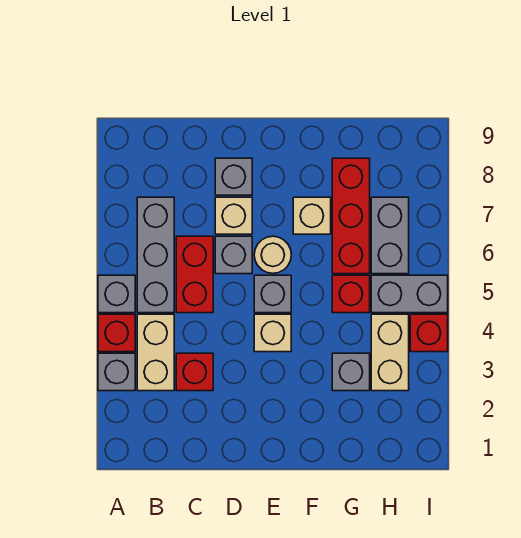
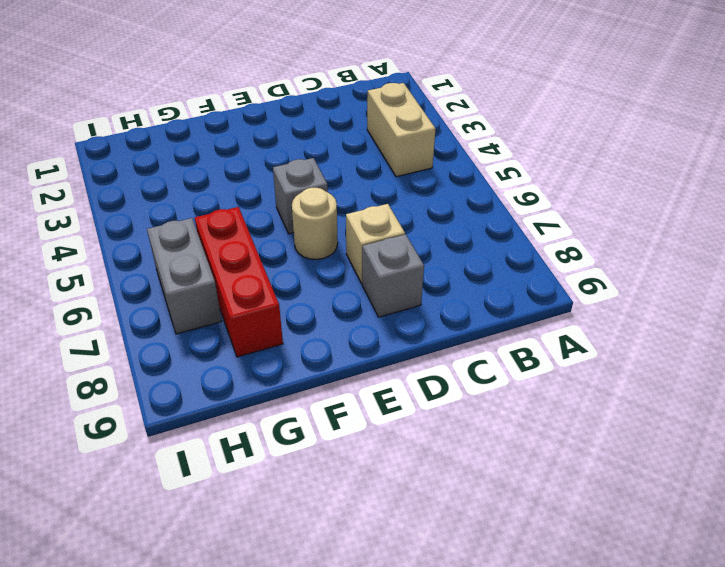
none -> grey 1x1 brick [98,353,135,391]
none -> red 1x1 brick [98,314,135,352]
none -> grey 1x1 brick [98,275,135,313]

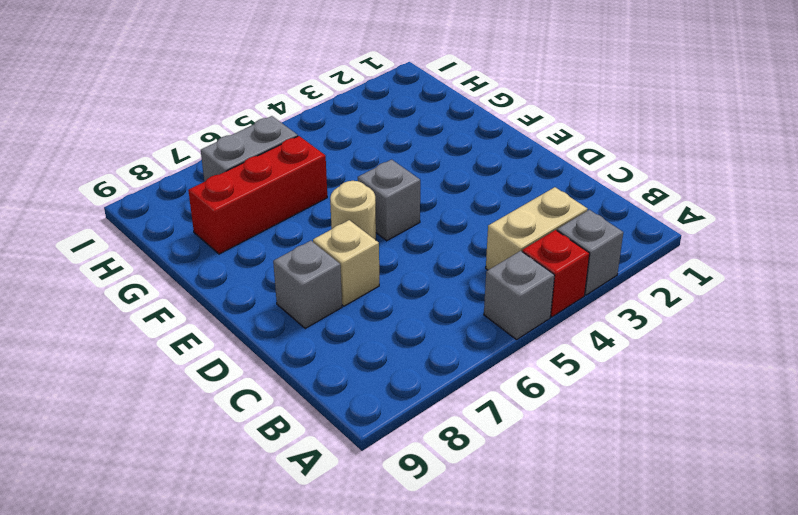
none -> grey 1x3 brick [137,197,174,313]
none -> red 1x1 brick [176,353,213,391]
none -> red 1x2 brick [176,236,213,313]

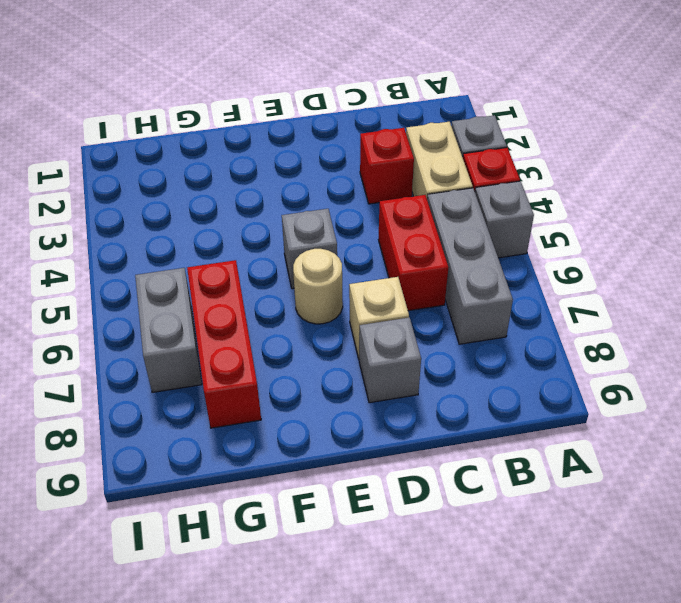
none -> grey 1x1 brick [215,236,252,274]
none -> tan 1x1 brick [254,314,291,352]
none -> tan 1x1 brick [293,197,331,234]

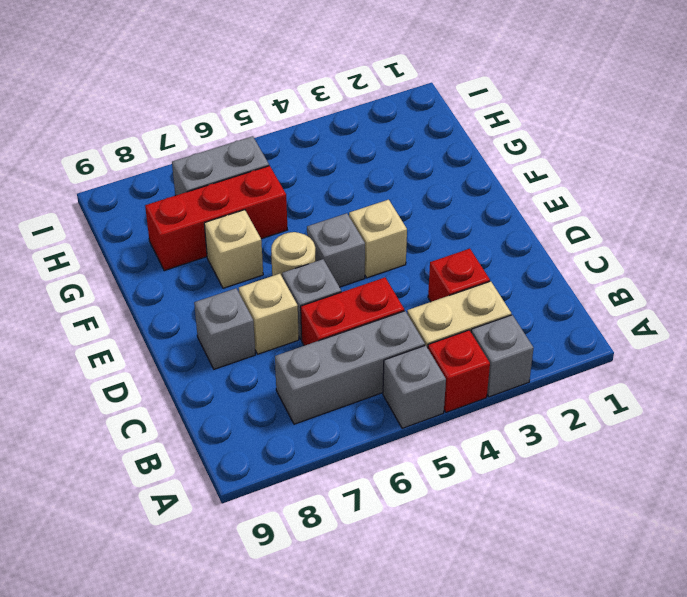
none -> grey 1x1 brick [332,353,370,391]
none -> red 1x1 brick [332,275,370,313]
none -> tan 1x2 brick [371,314,409,391]

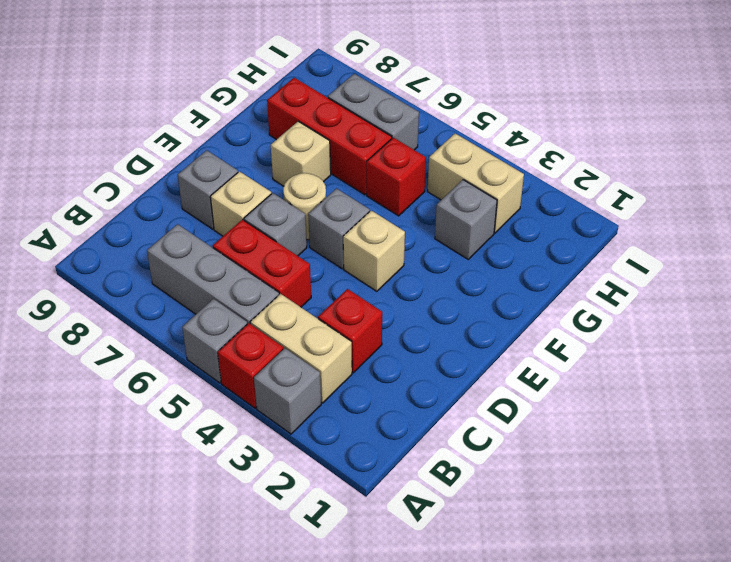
none -> grey 1x2 brick [371,275,448,313]
none -> red 1x1 brick [410,314,448,352]

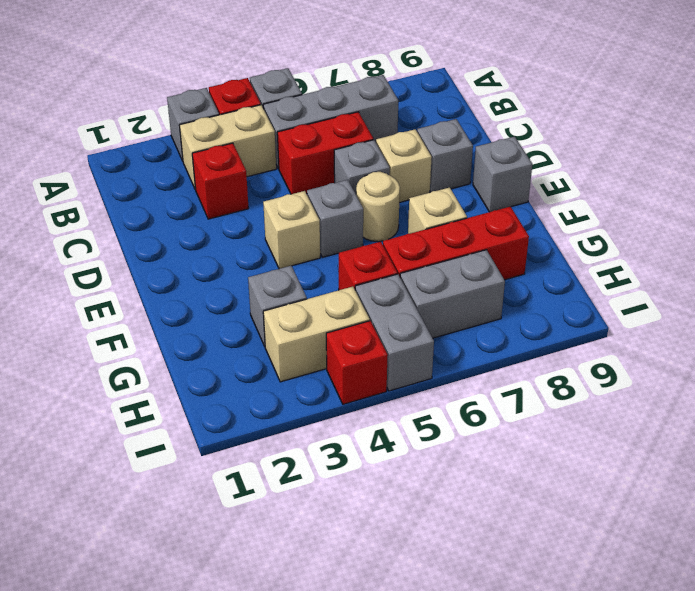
grey 1x1 brick [473,137,532,212] -> none

